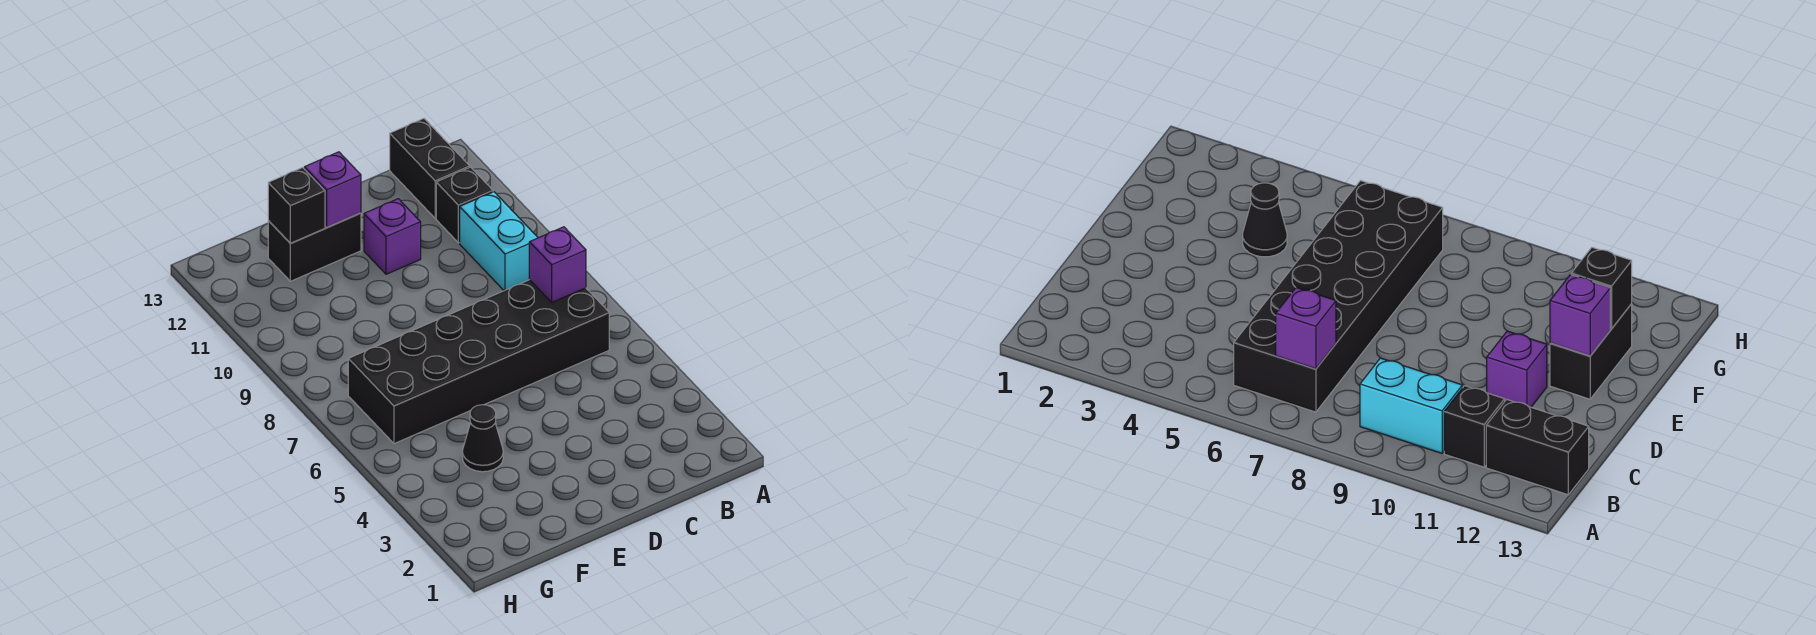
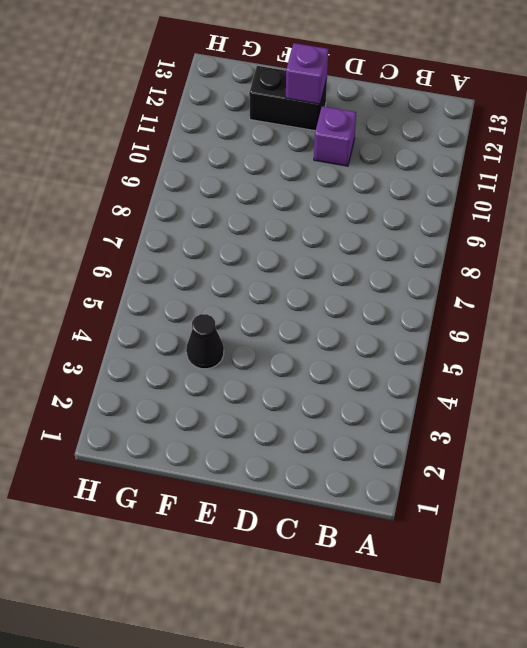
none -> black 2x6 brick [348,280,609,444]
none -> cyan 1x2 brick [460,192,538,291]

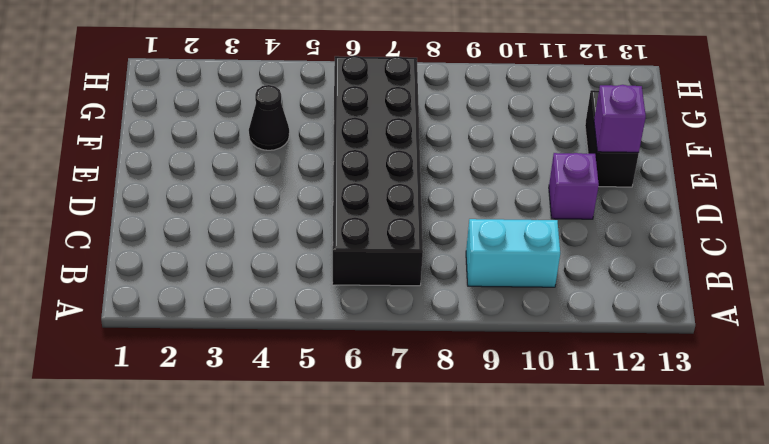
none -> black 1x1 brick [436,167,493,243]
none -> black 1x2 brick [390,119,470,218]

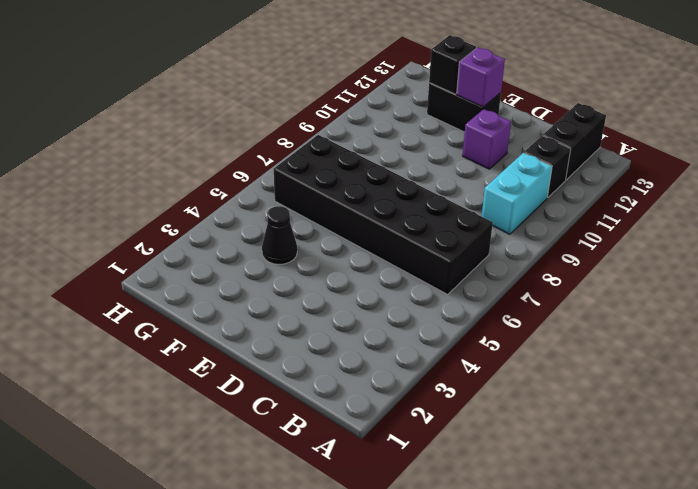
none -> purple 1x1 brick [529,227,586,302]

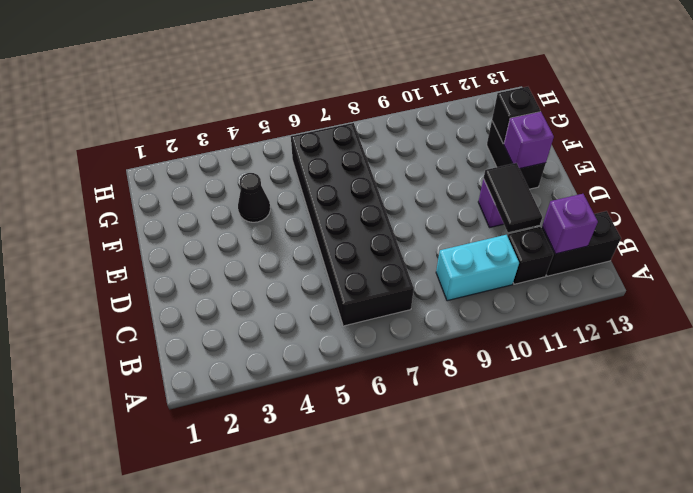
purple 1x1 brick [542,194,598,254] -> purple 1x1 brick moved to [529,227,586,302]
black 1x2 tile [484,163,542,232] -> none

